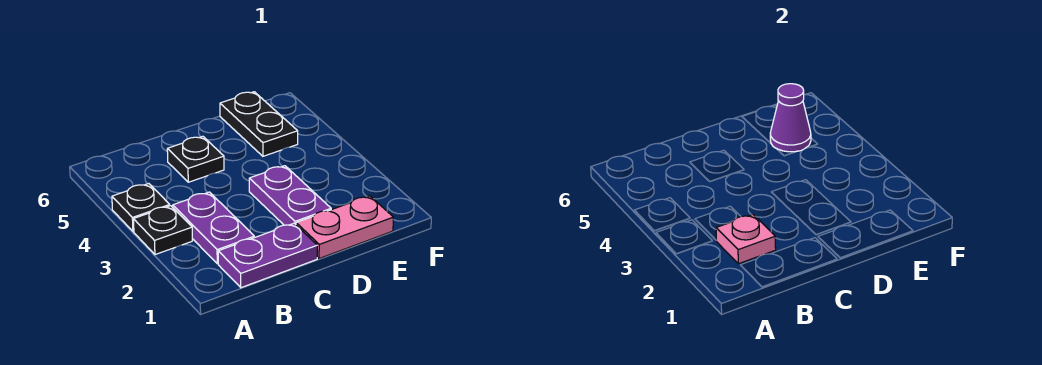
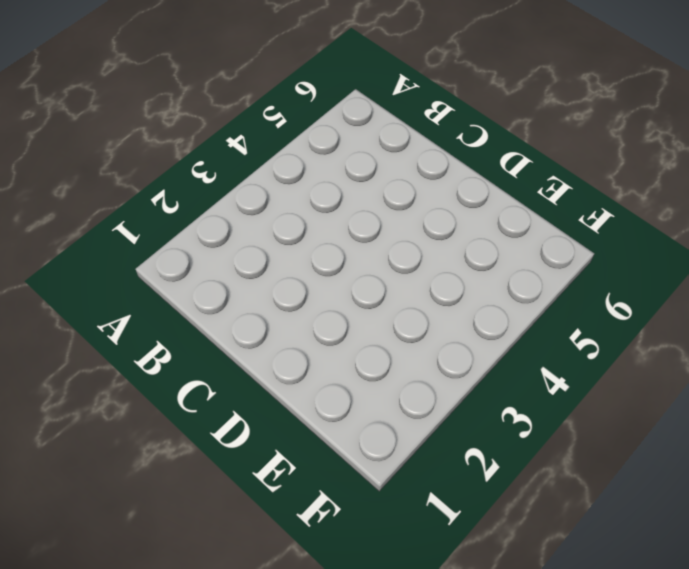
none -> black 1x1 plate [133,206,192,255]
none -> black 1x1 plate [112,184,170,231]

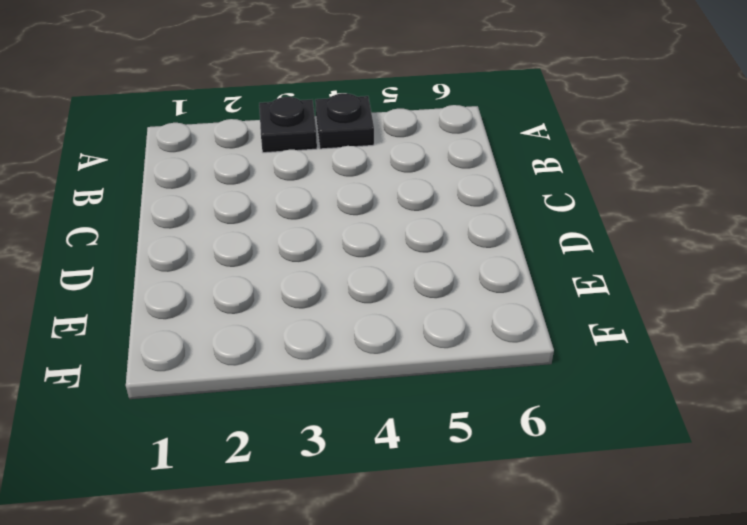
none -> purple 1x2 plate [218,223,317,288]
none -> purple 1x2 plate [173,192,254,264]

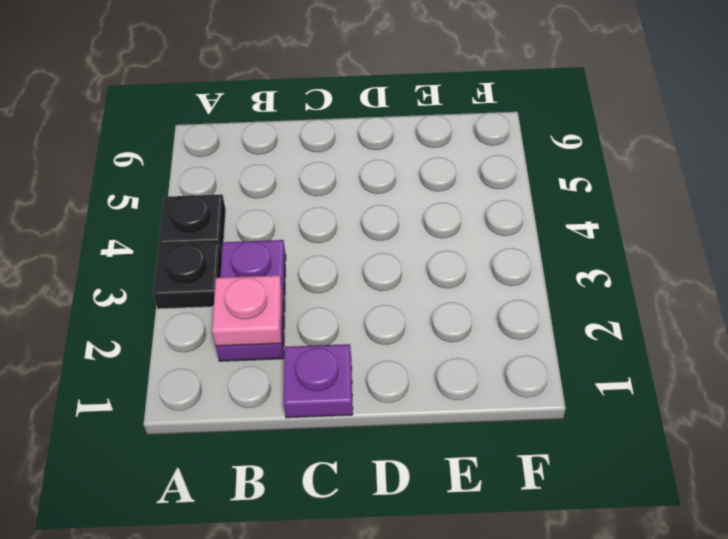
purple 1x1 plate [284,344,353,418] -> purple 1x2 plate [218,223,317,288]
none -> black 1x1 plate [167,136,224,182]
none -> pink 1x2 plate [296,196,394,259]

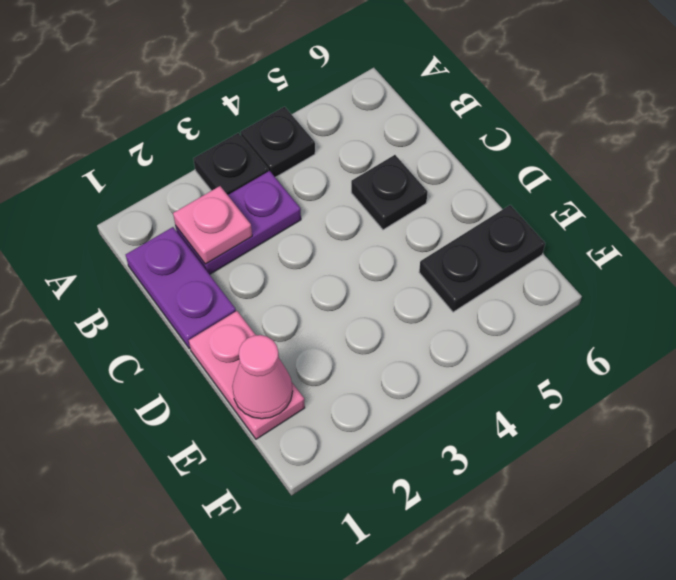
pink 1x1 cone [232,335,293,419] -> none
none -> purple 1x2 plate [249,166,331,225]
none -> purple 1x1 cone [770,84,811,152]

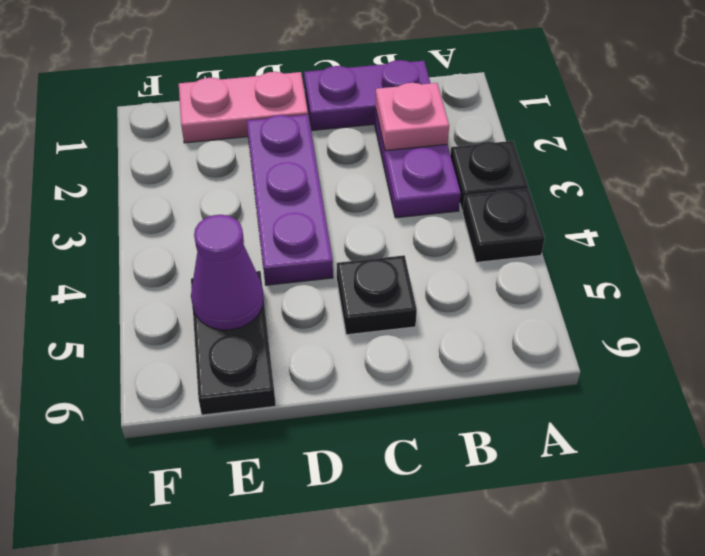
purple 1x3 plate [247,115,333,285] -> purple 1x2 plate [249,166,331,225]

